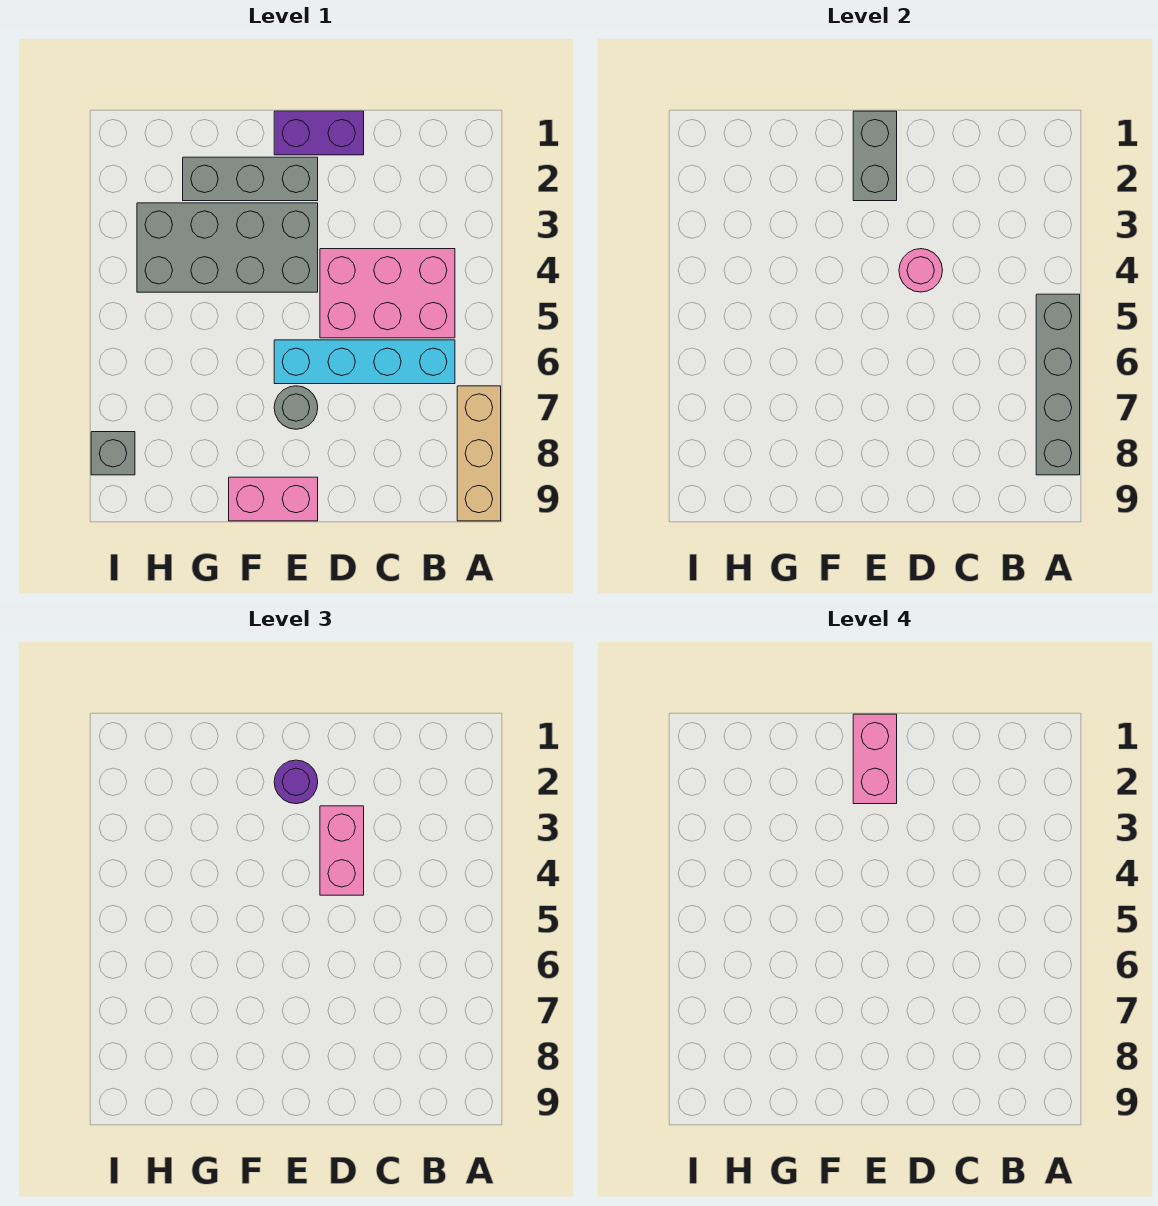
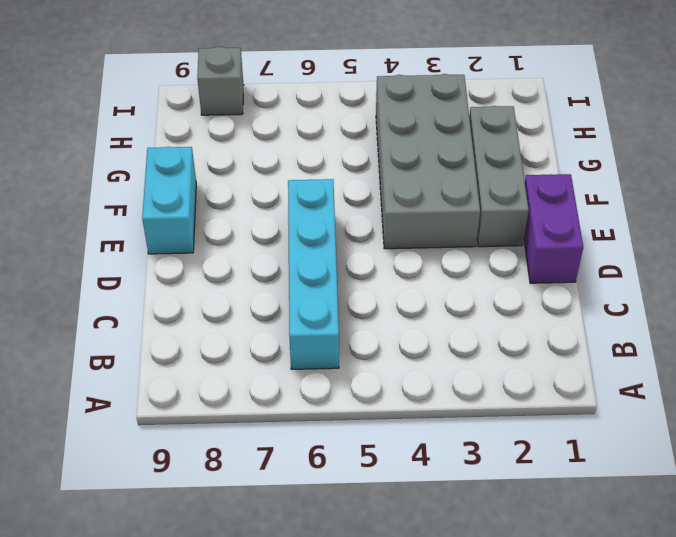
cyan 1x2 brick [142,147,196,254] -> pink 1x2 brick [229,477,318,521]
none -> tan 1x3 brick [457,386,501,521]
none -> pink 2x3 brick [320,249,455,338]
none -> grey 1x1 round brick [274,386,318,429]

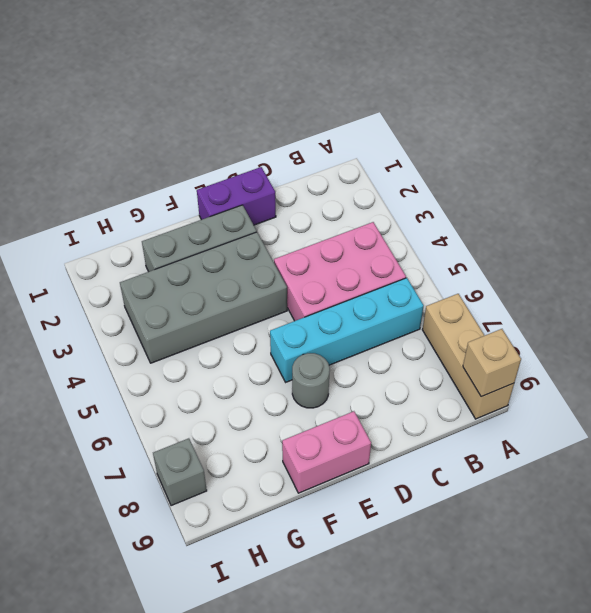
tan 1x1 brick [463,329,521,397] -> none
none -> grey 1x4 brick [1036,294,1080,475]
none -> pink 1x1 round brick [899,249,943,292]
none -> grey 1x2 brick [853,111,897,201]

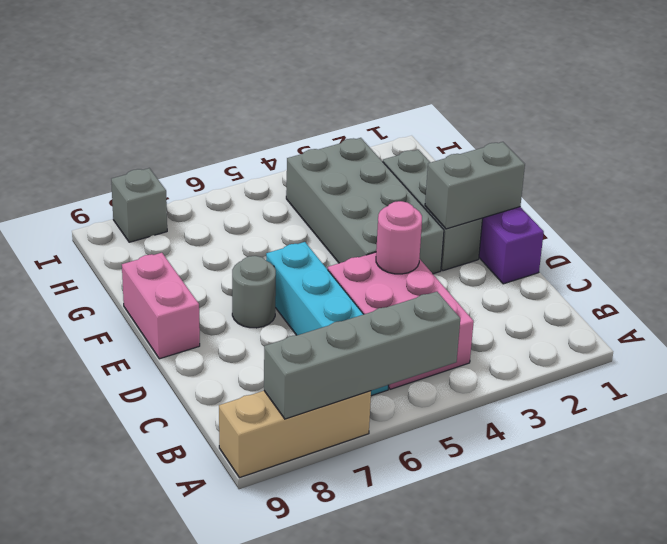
none -> pink 1x2 brick [320,806,364,895]
none -> purple 1x1 round brick [274,760,318,804]
none -> pink 1x2 brick [853,714,897,804]

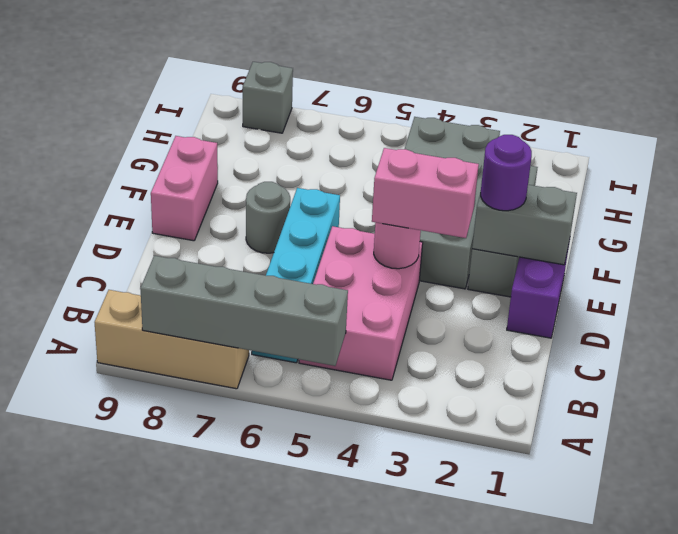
none -> pink 1x2 brick [853,714,897,804]

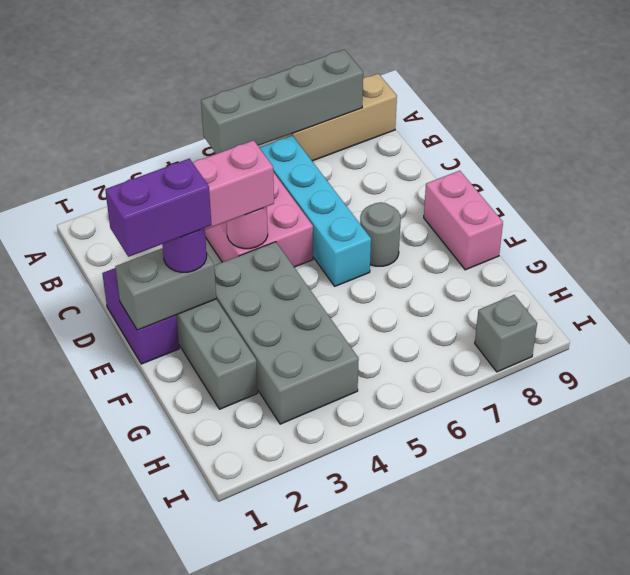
purple 1x2 brick [105,159,211,257] -> pink 1x2 brick [853,714,897,804]

